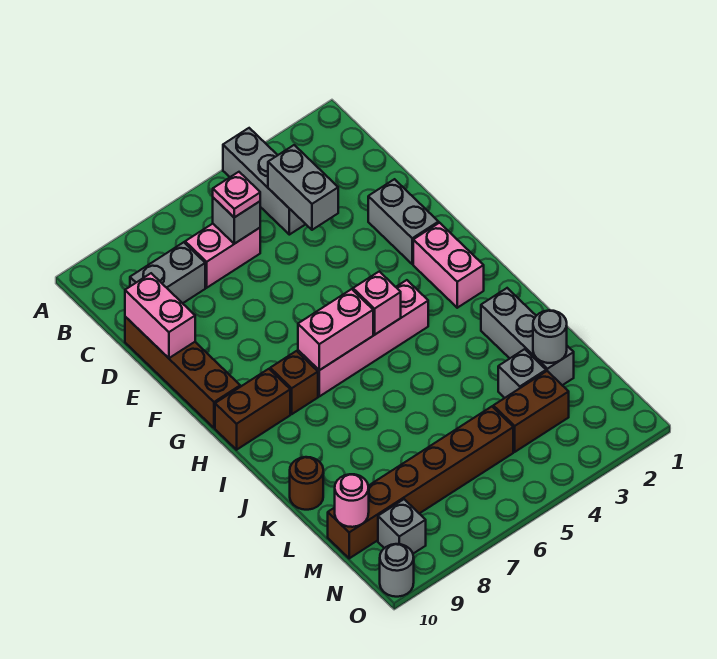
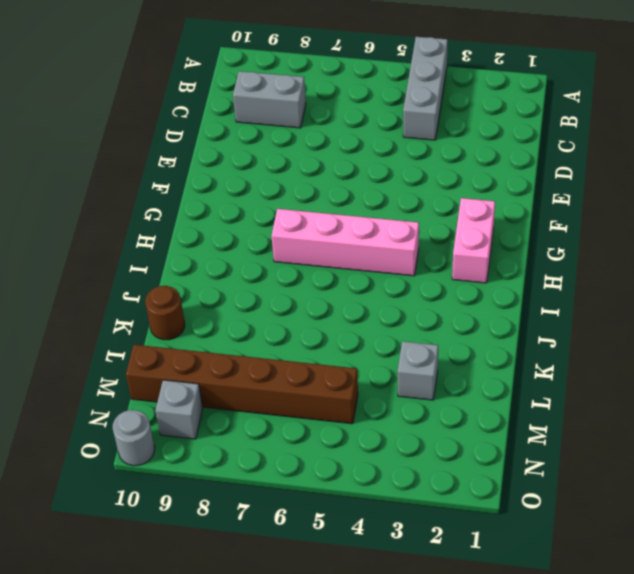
none -> pink 1x2 brick [185,224,260,288]
none -> brown 1x4 brick [125,317,240,428]
none -> grey 1x2 brick [368,179,439,264]

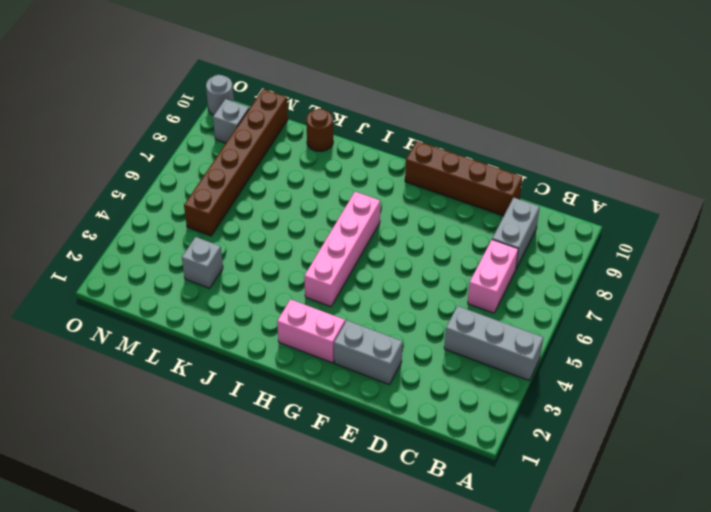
none -> brown 1x1 brick [270,351,318,414]
none -> brown 1x2 brick [215,369,290,450]
none -> grey 1x3 brick [481,288,574,385]

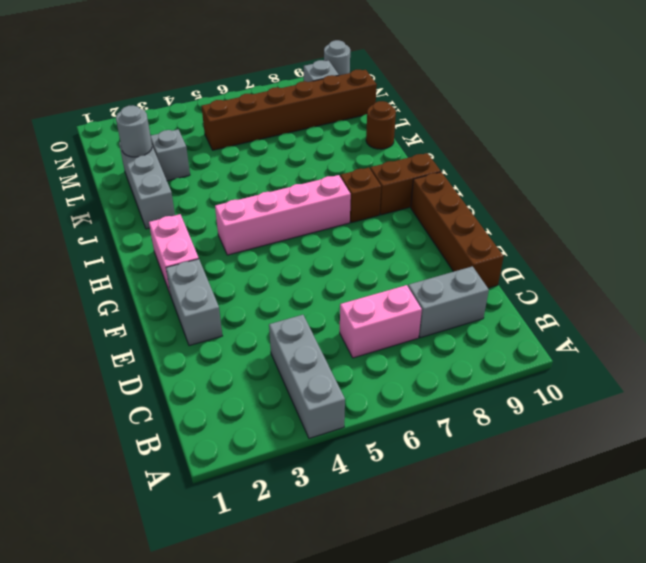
none -> brown 1x2 brick [493,371,569,452]
none -> grey 1x2 brick [268,145,338,230]
none -> grey 1x1 brick [213,198,260,244]

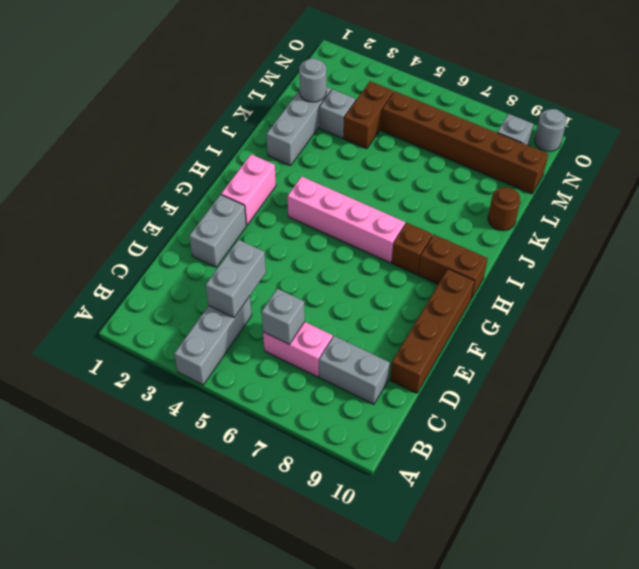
brown 1x2 brick [344,81,393,149] -> brown 1x2 brick turned to [493,371,569,452]
none -> pink 1x2 brick [125,273,195,358]
none -> pink 1x1 brick [353,271,401,335]
none -> pink 1x2 brick [298,289,373,370]

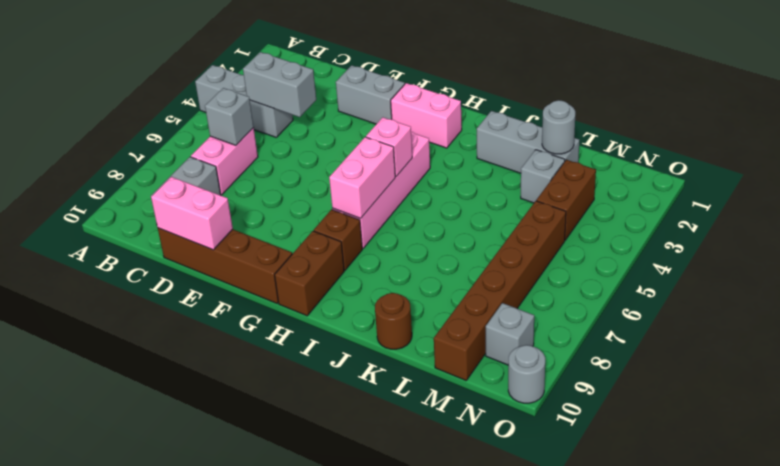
none -> pink 1x1 round brick [335,474,369,527]
none -> pink 1x1 plate [213,172,260,217]

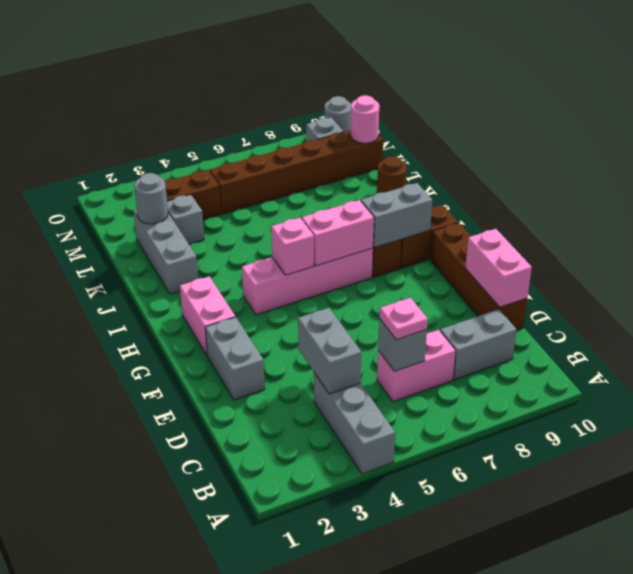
grey 1x2 brick [361,183,432,247] -> none

